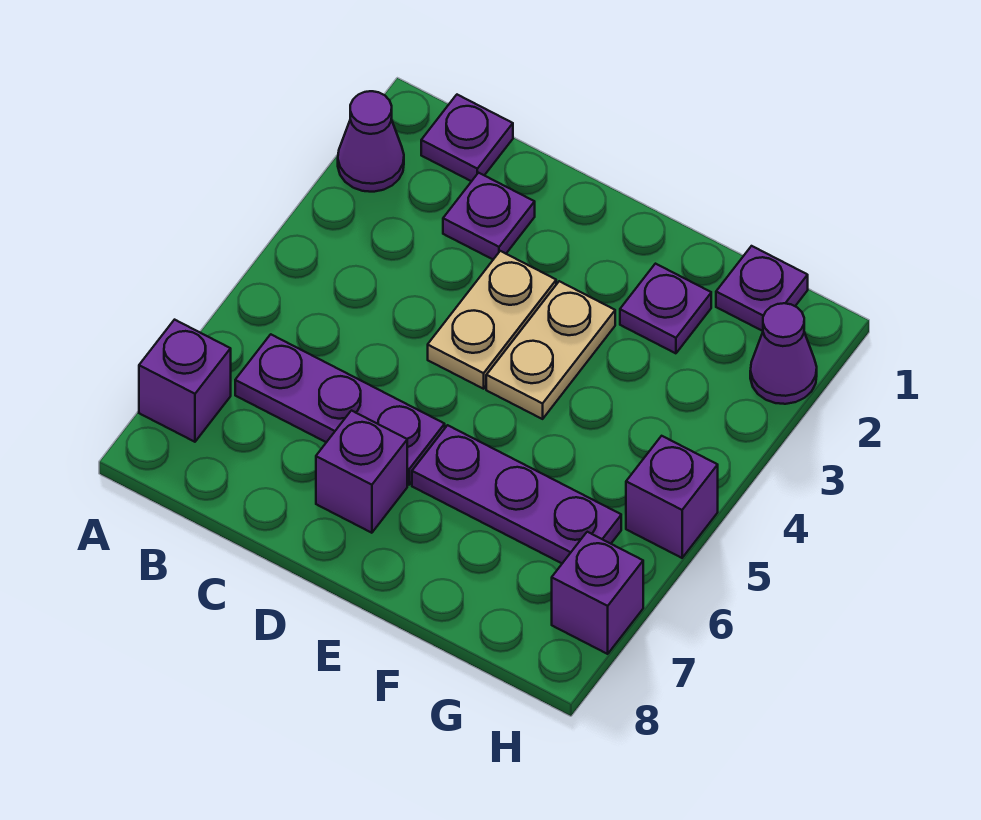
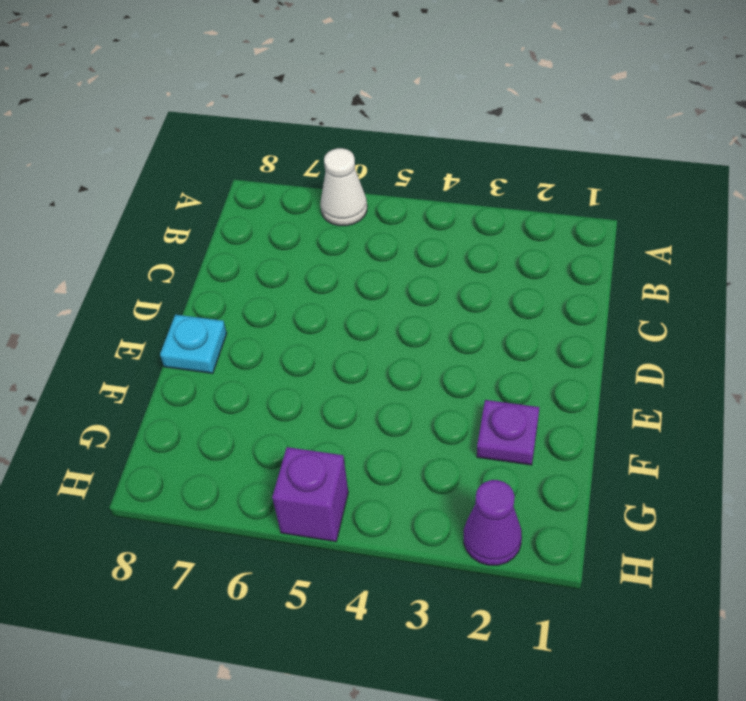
white 1x1 cone [320,148,367,226] -> none
cyan 1x1 plate [160,315,227,374] -> none
none -> purple 1x1 cone [338,91,404,192]
none -> purple 1x1 brick [139,320,231,442]
none -> purple 1x1 plate [421,95,513,181]

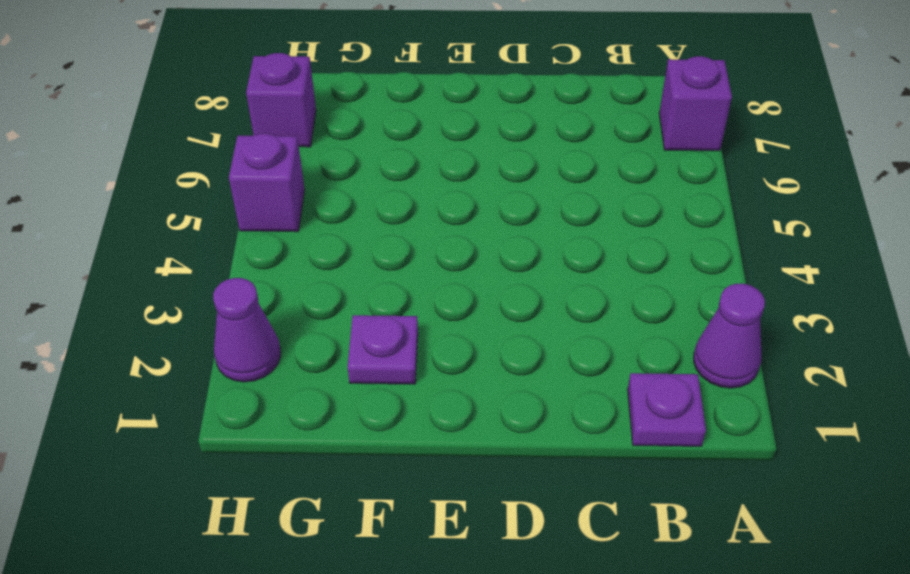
none -> purple 1x3 plate [235,334,445,485]
none -> purple 1x1 plate [443,173,535,259]
none -> tan 1x2 plate [428,251,556,389]

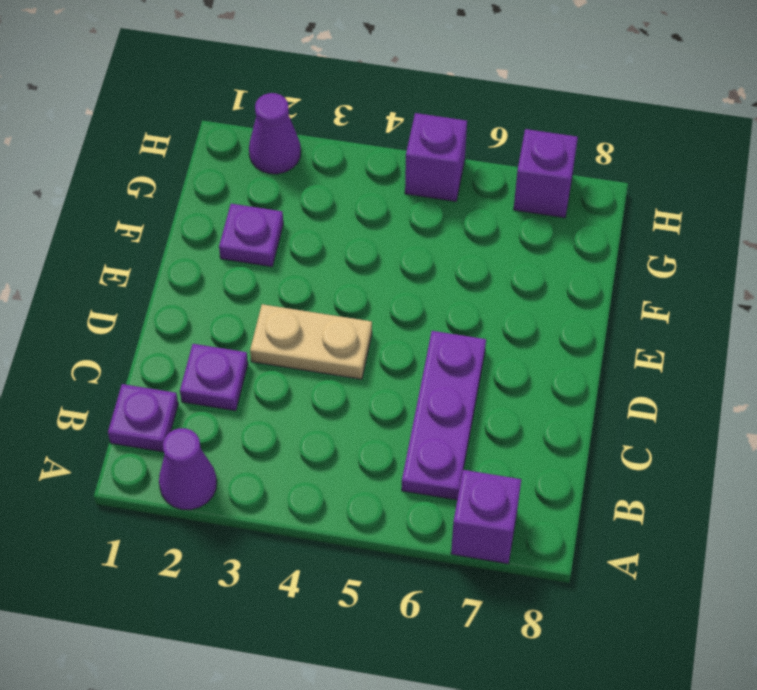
none -> purple 1x1 brick [316,411,407,533]
none -> tan 1x2 plate [486,281,615,419]
none -> purple 1x3 plate [412,425,621,563]

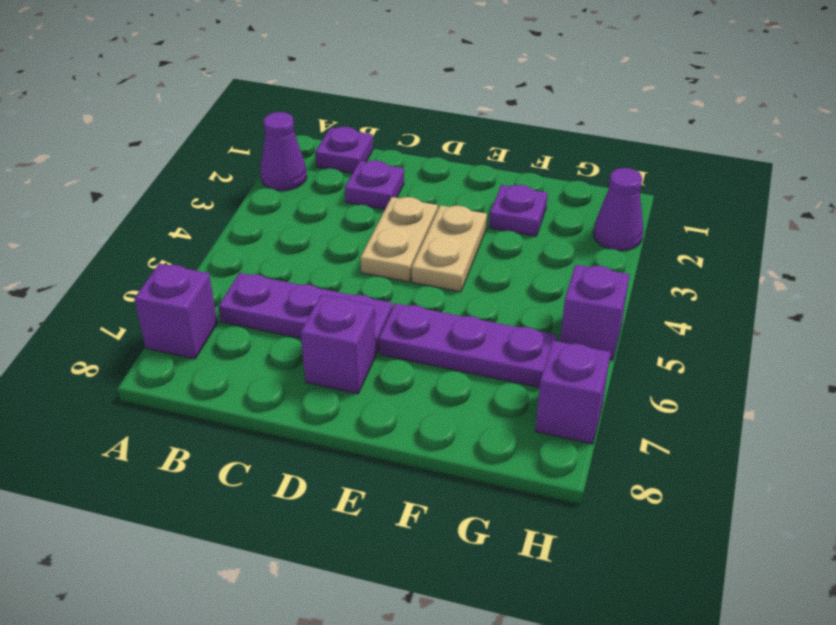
none -> purple 1x1 plate [716,246,808,331]

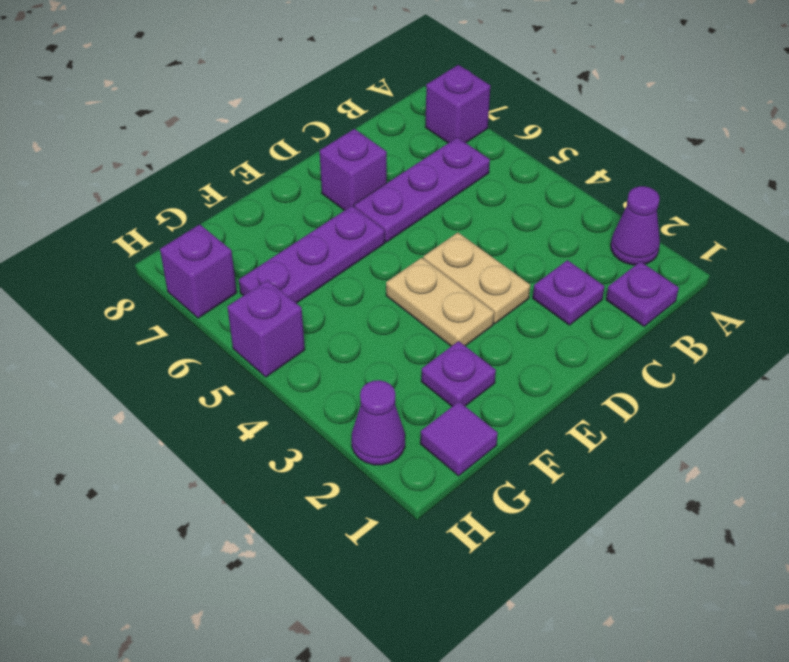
purple 1x1 tile [420,402,498,476] -> purple 1x1 plate [716,246,808,331]

